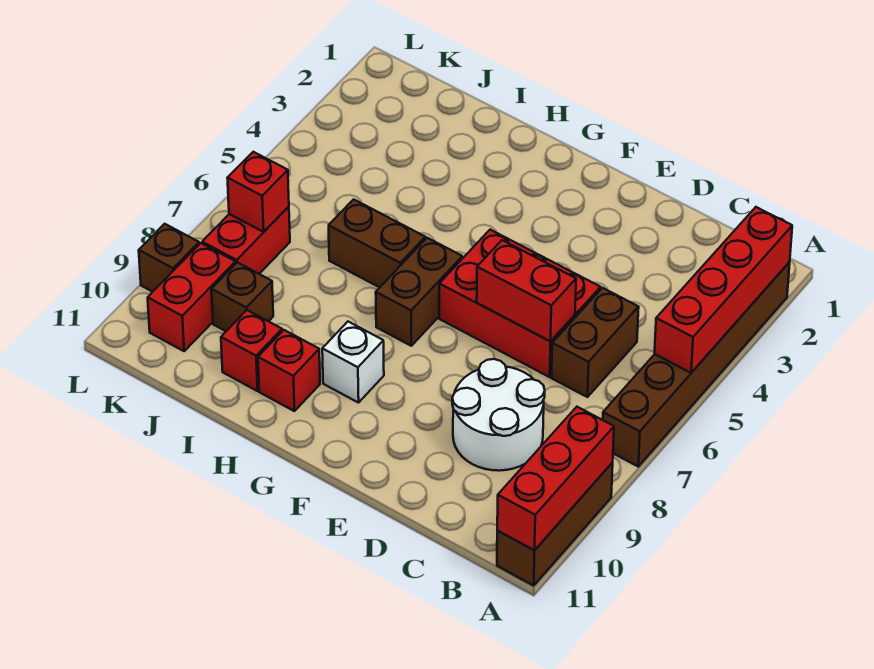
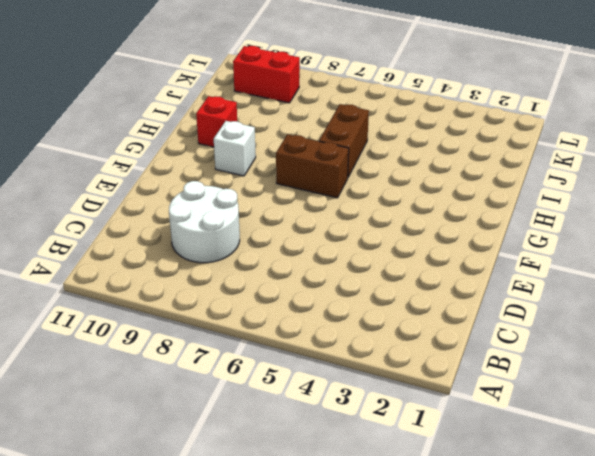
none -> brown 1x6 brick [603,262,790,466]
none -> brown 1x3 brick [497,463,613,586]
none -> brown 1x2 brick [551,288,639,397]

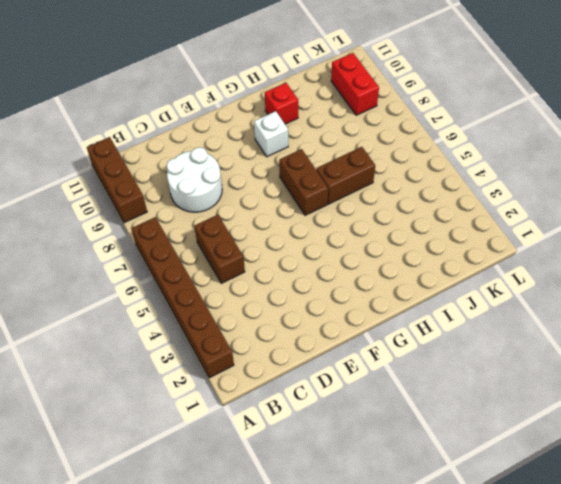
none -> red 2x3 brick [439,230,601,377]
none -> red 1x1 brick [221,310,282,391]
none -> brown 1x1 brick [211,262,273,331]

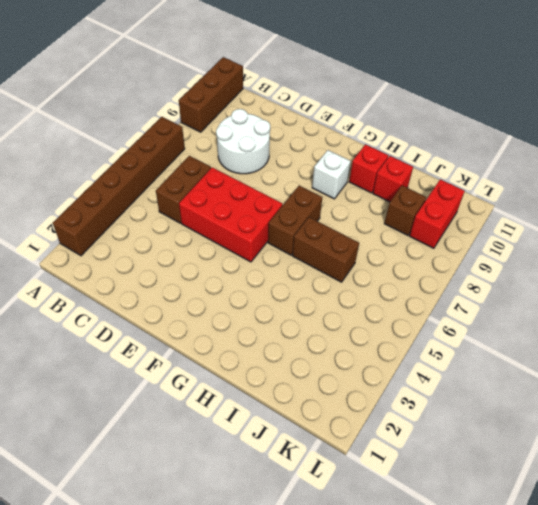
none -> red 1x2 brick [202,207,290,274]
none -> brown 1x1 brick [139,224,199,292]
none -> red 1x4 brick [655,207,792,373]

